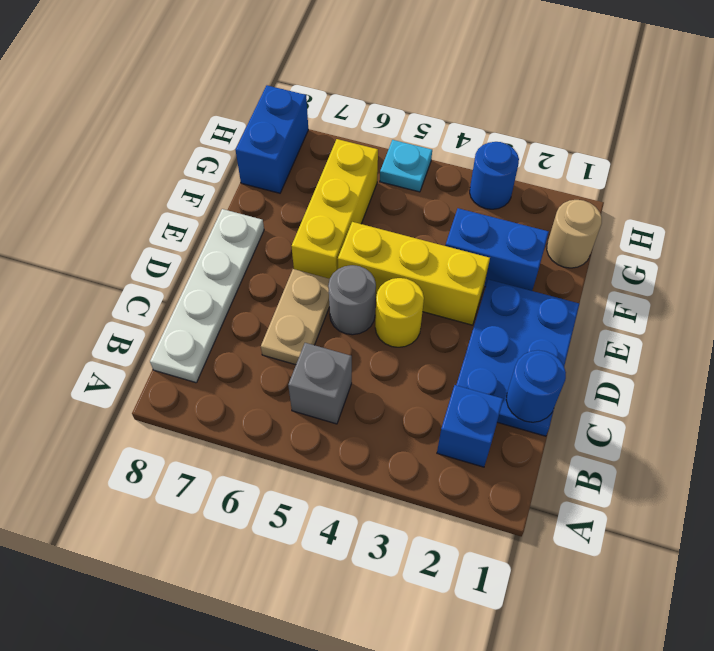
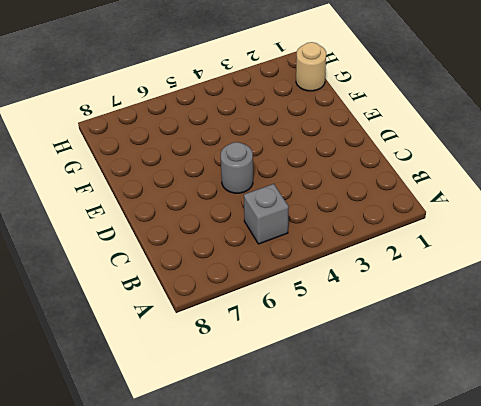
none -> blue 1x1 brick [437,385,503,467]
none -> white 1x4 plate [150,209,264,383]
none -> blue 2x3 plate [456,279,579,436]

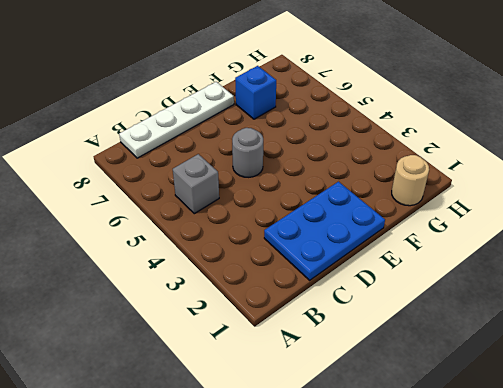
blue 1x1 brick [235,66,276,119] -> blue 1x1 brick moved to [437,385,503,467]
none -> tan 1x2 plate [261,269,330,365]
none -> yellow 1x1 round brick [375,278,424,347]
none -> yellow 1x3 brick [338,222,490,325]

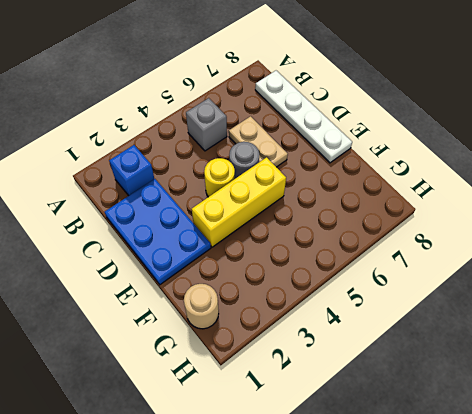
none -> yellow 1x3 brick [292,139,378,279]
none -> blue 1x2 brick [445,208,549,291]
none -> blue 1x2 brick [236,85,308,193]

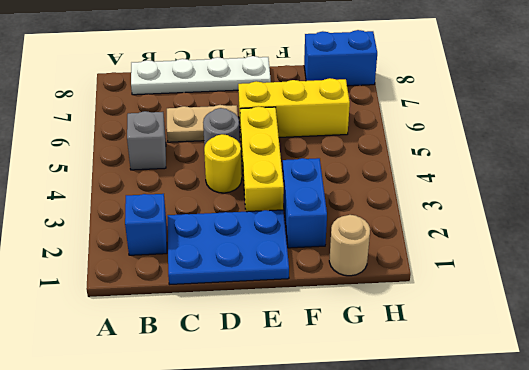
none -> blue 1x1 round brick [470,142,519,209]
none -> cyan 1x1 plate [380,140,432,192]
none -> blue 1x1 round brick [506,350,566,422]

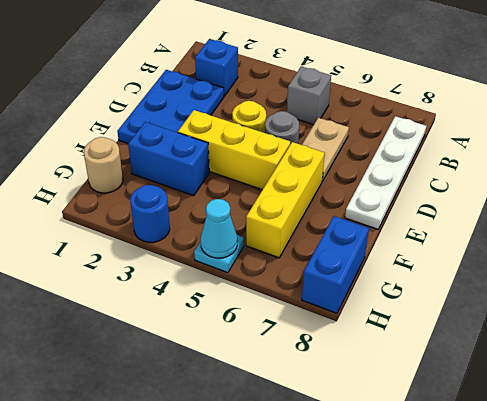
cyan 1x1 cone [201,199,237,258] -> none
none -> blue 1x1 round brick [506,350,566,422]

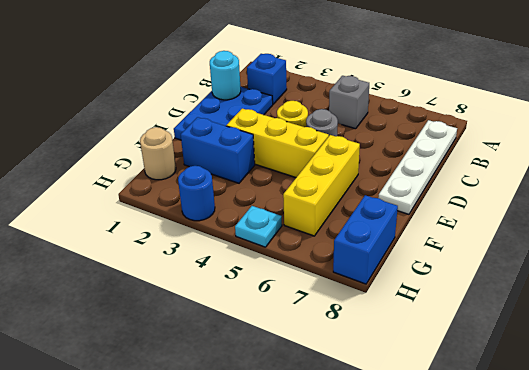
cyan 1x1 round brick [210,51,241,100] -> blue 1x1 round brick [506,350,566,422]
none -> tan 1x2 plate [261,269,330,365]

